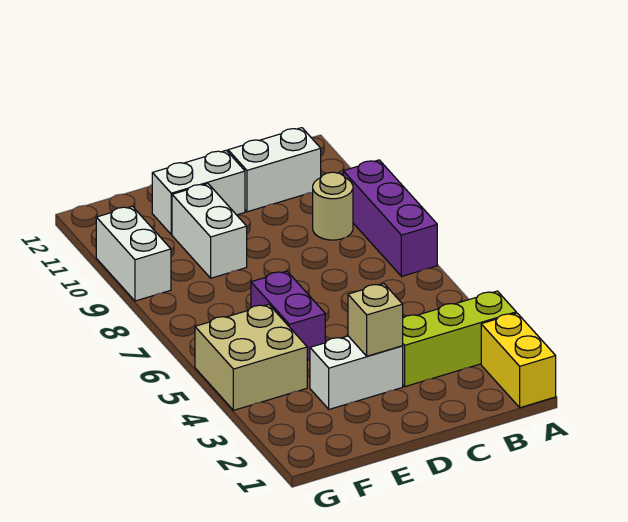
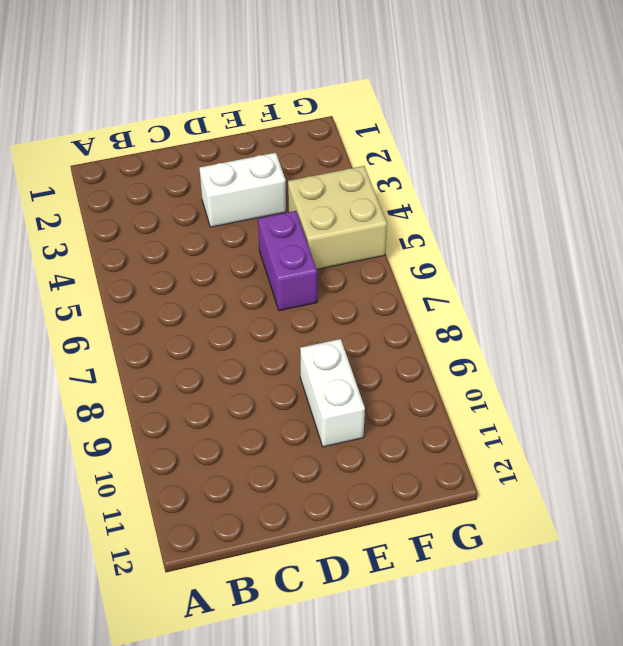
none -> yellow 1x2 brick [481,313,556,408]
none -> lime 1x3 brick [403,291,516,387]
none -> purple 1x3 brick [343,160,437,277]

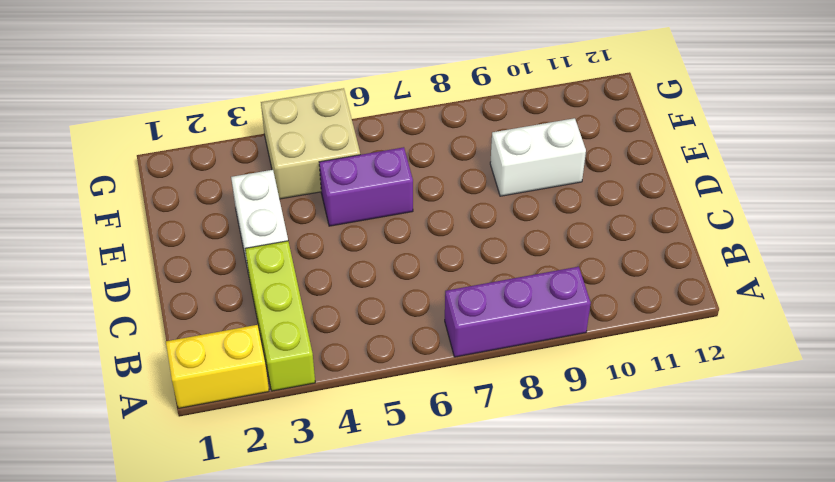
none -> tan 1x1 round brick [313,172,353,240]
none -> white 1x2 brick [228,128,321,212]
none -> white 1x2 brick [152,150,245,234]

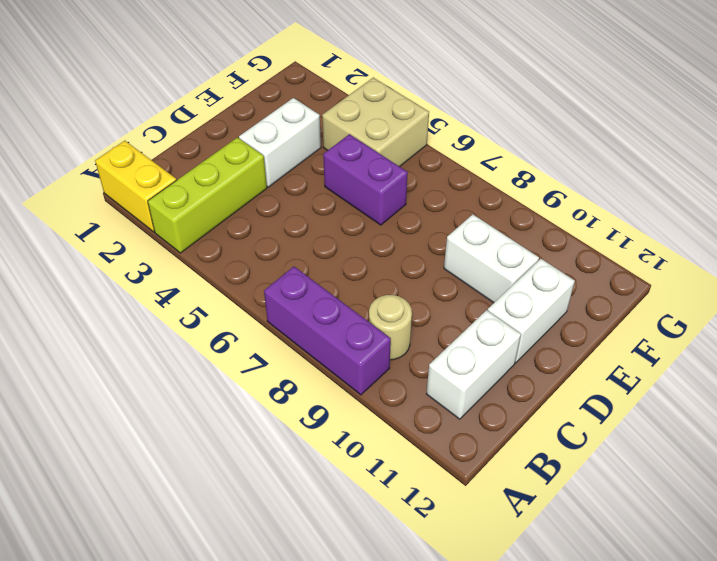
none -> white 1x2 brick [96,206,171,301]
none -> tan 1x1 brick [348,284,403,356]

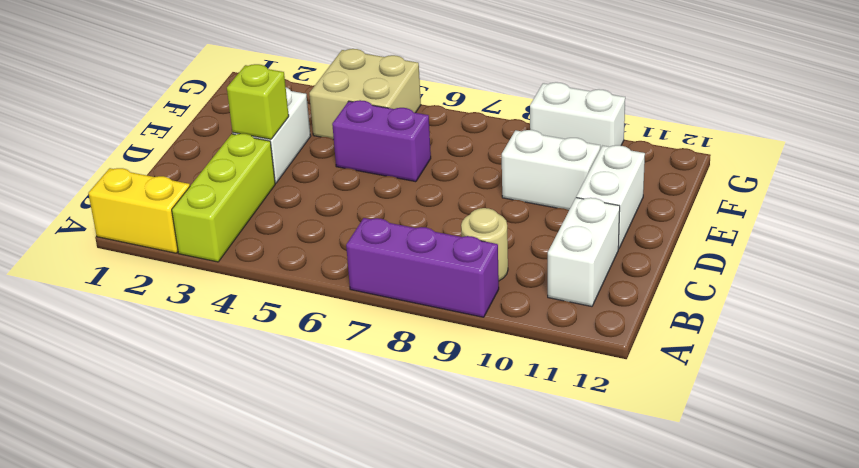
lime 1x1 brick [227,64,289,139] -> tan 1x1 brick [348,284,403,356]

